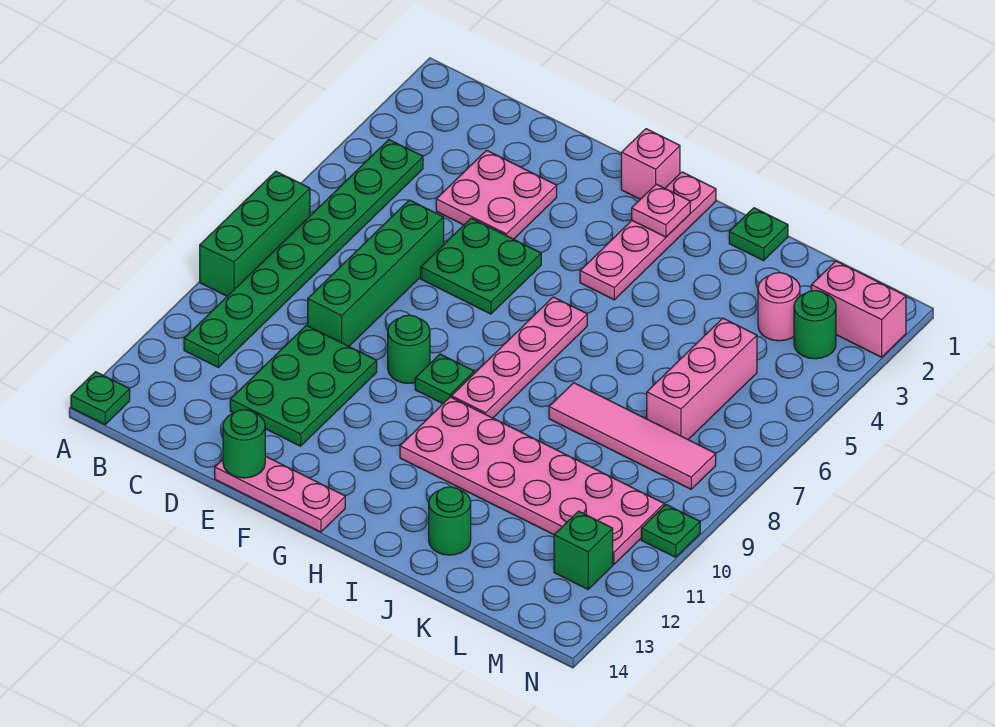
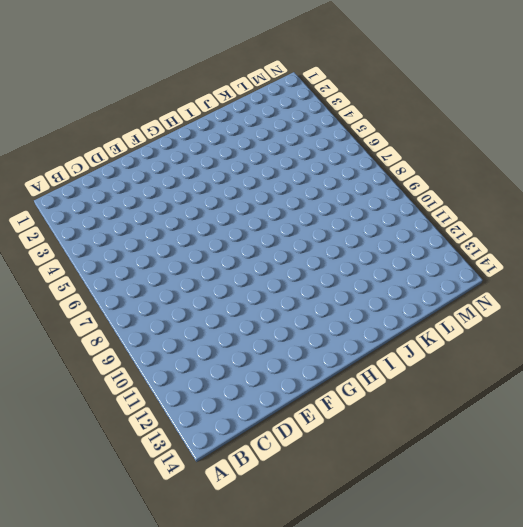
none -> green 1x3 brick [200,171,310,296]
none -> green 1x1 plate [71,372,130,424]
none -> green 1x8 plate [184,140,423,367]

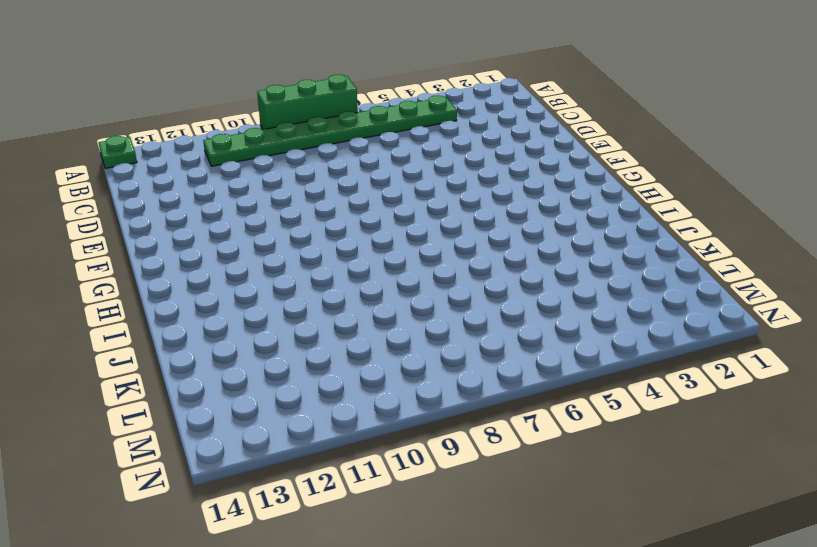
none -> pink 2x2 plate [436,150,557,239]
none -> green 1x4 brick [308,200,444,346]
none -> green 2x3 plate [230,325,377,446]

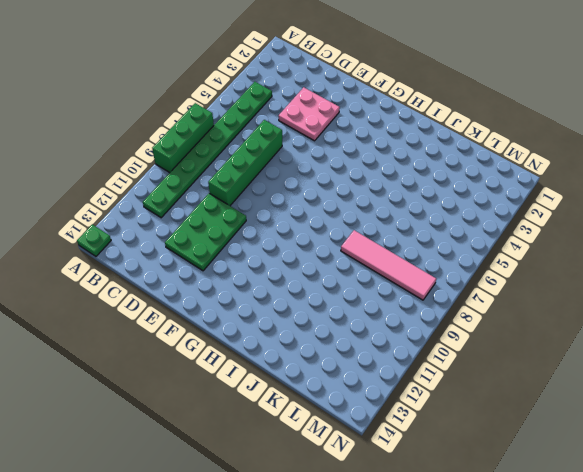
none -> green 2x2 plate [421,218,541,314]
none -> pink 1x3 plate [215,456,345,532]
none -> green 1x1 round brick [388,315,430,383]

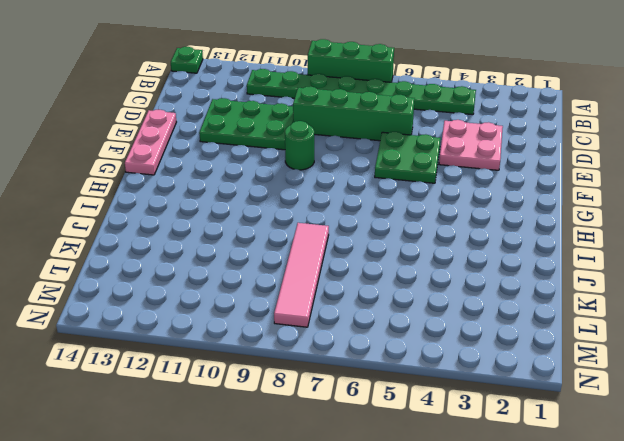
none -> pink 1x1 brick [621,129,680,199]
none -> green 1x1 plate [415,354,474,404]
none -> pink 1x4 plate [580,172,716,300]

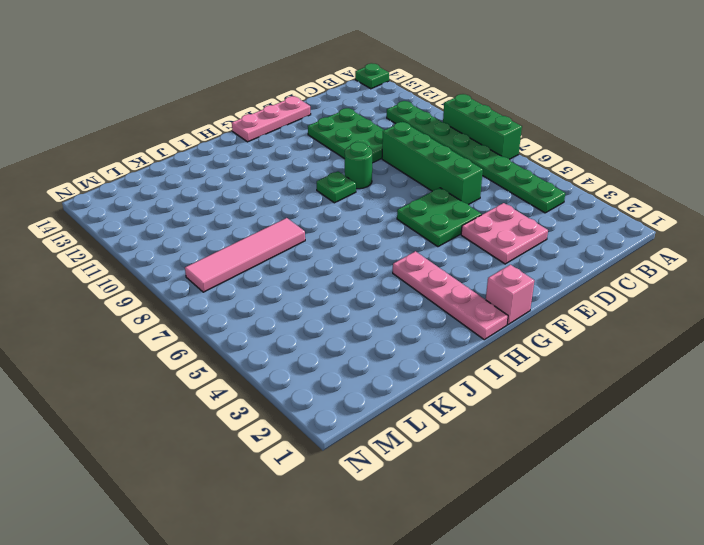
none -> pink 1x4 plate [451,297,587,418]
none -> pink 2x6 plate [400,397,664,564]
none -> green 1x1 plate [729,208,788,261]

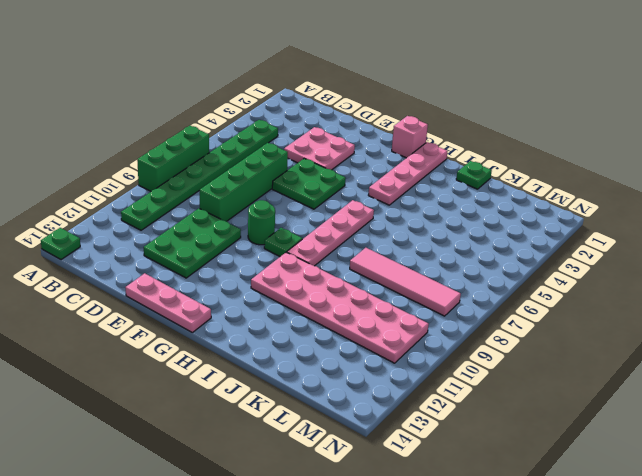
none -> green 1x1 round brick [429,487,471,555]
none -> pink 1x1 round brick [758,273,800,341]
none -> pink 1x3 brick [647,318,757,439]

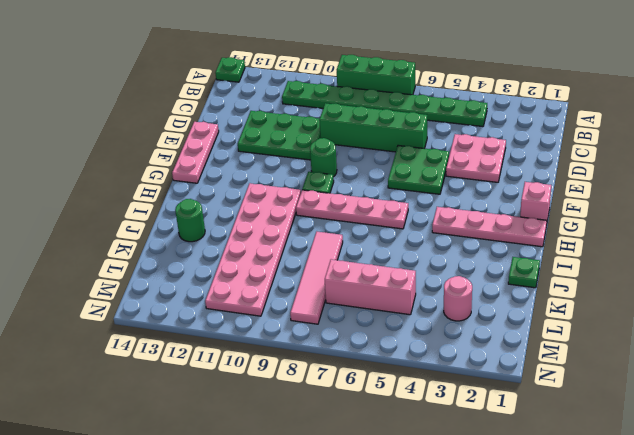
none -> pink 1x2 brick [811,261,906,357]
none -> green 1x1 round brick [794,290,836,359]
none -> green 1x1 brick [554,511,613,589]

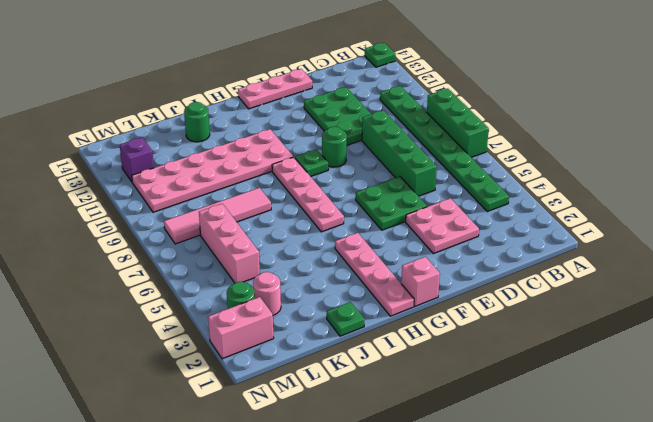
purple 1x1 brick [120,137,154,182] -> green 1x1 brick [554,511,613,589]
none -> green 1x1 plate [641,505,700,557]
none -> green 1x1 round brick [223,410,265,478]
none -> pink 1x1 plate [632,184,690,237]

